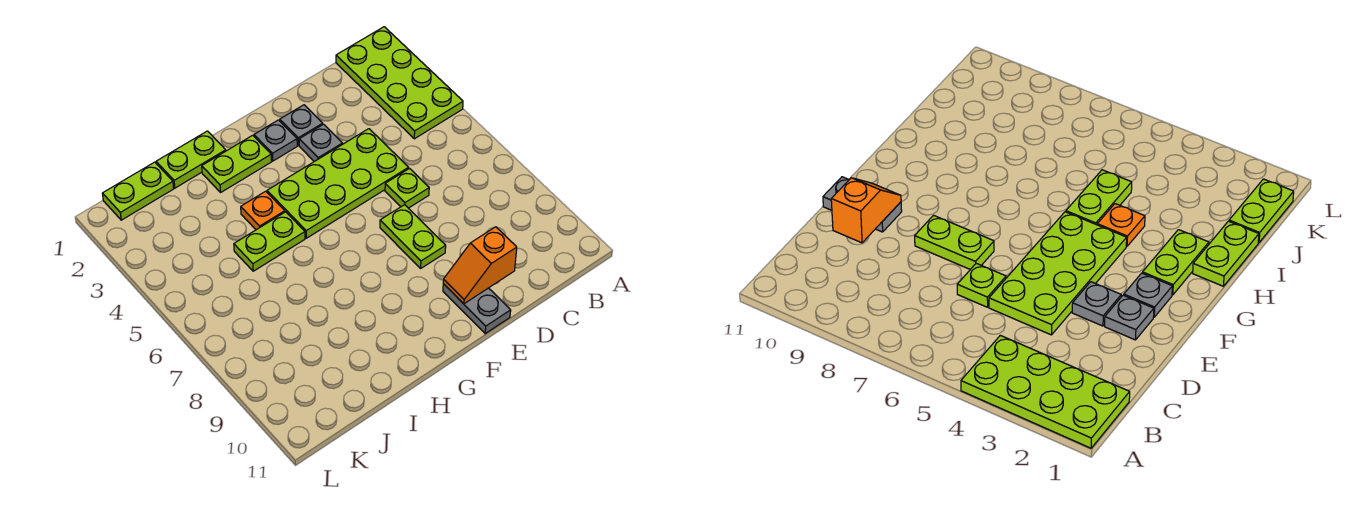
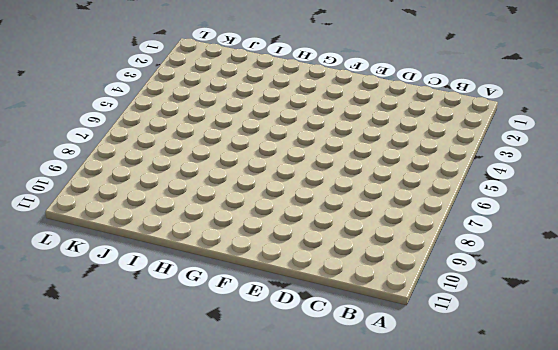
none -> lime 2x4 plate [336,27,463,139]
none -> lime 2x4 plate [267,129,409,238]
none -> lime 1x1 plate [385,169,429,208]

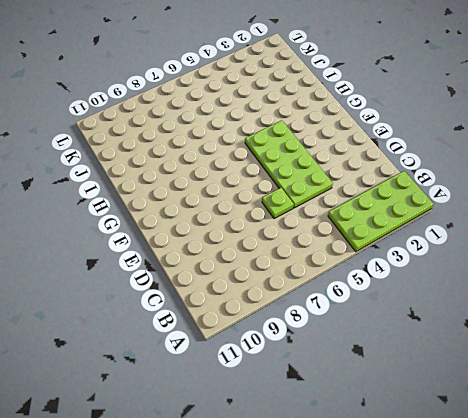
none -> grey 1x1 plate [280,105,323,145]
none -> grey 1x1 plate [299,124,343,162]
none -> lime 1x2 plate [380,205,446,268]

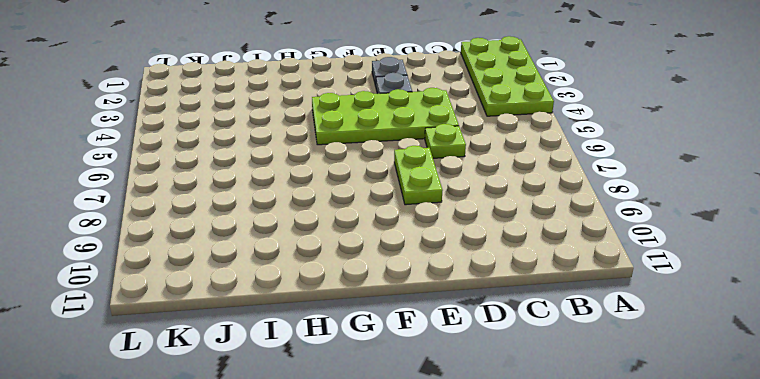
none -> grey 1x2 plate [443,284,511,334]
none -> grey 1x1 plate [254,120,297,161]
none -> lime 1x2 plate [202,135,272,192]

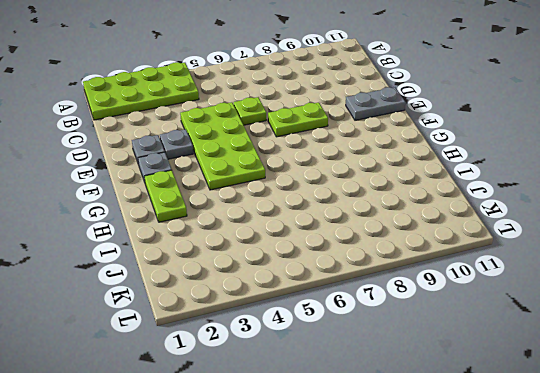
none -> lime 1x2 plate [156,131,226,188]
none -> orange 1x1 plate [241,191,285,230]
none -> lime 1x2 plate [234,212,305,271]

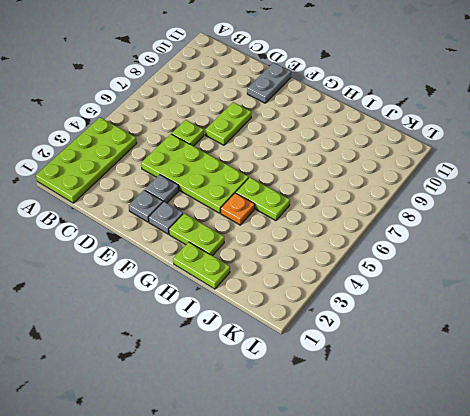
none -> lime 1x2 plate [102,162,174,220]
none -> orange 1x2 slope [443,227,517,304]

